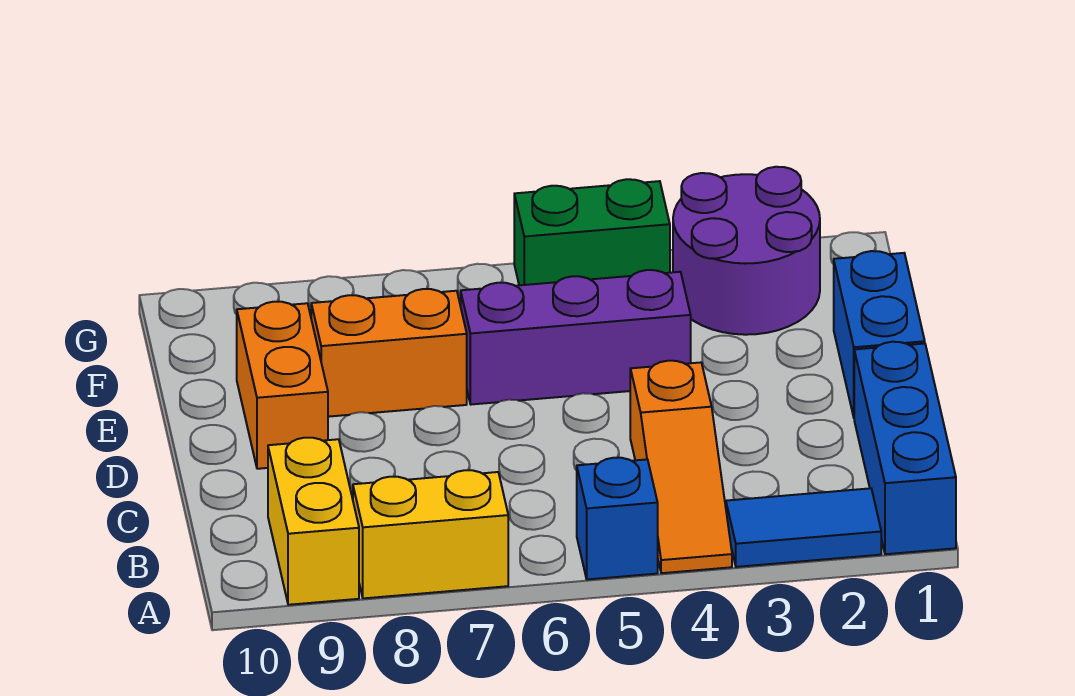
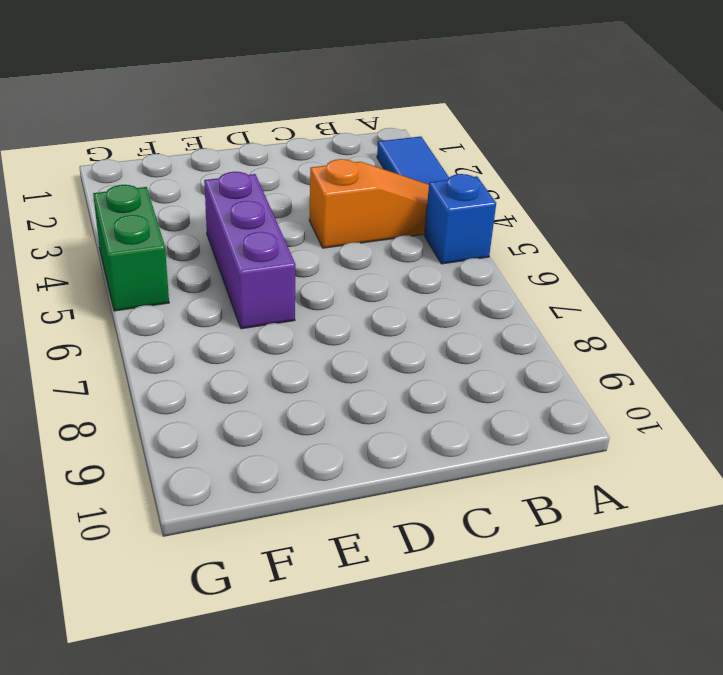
none -> blue 1x3 brick [854,342,956,554]
none -> yellow 1x2 brick [353,470,508,598]
none -> yellow 1x2 brick [268,438,359,605]

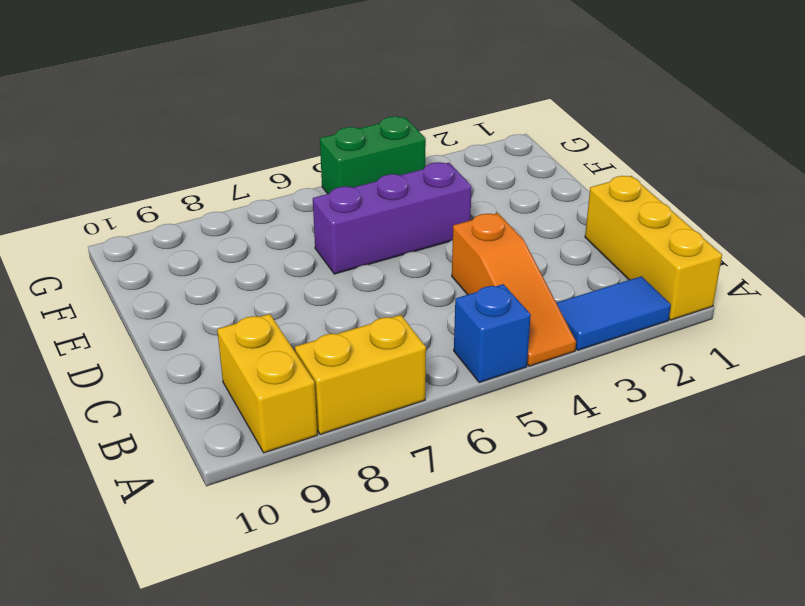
yellow 1x3 brick [585,176,722,320] -> blue 1x3 brick [854,342,956,554]
none -> blue 1x2 brick [834,251,925,417]
none -> orange 1x2 brick [237,302,328,469]
none -> orange 1x2 brick [311,289,467,417]

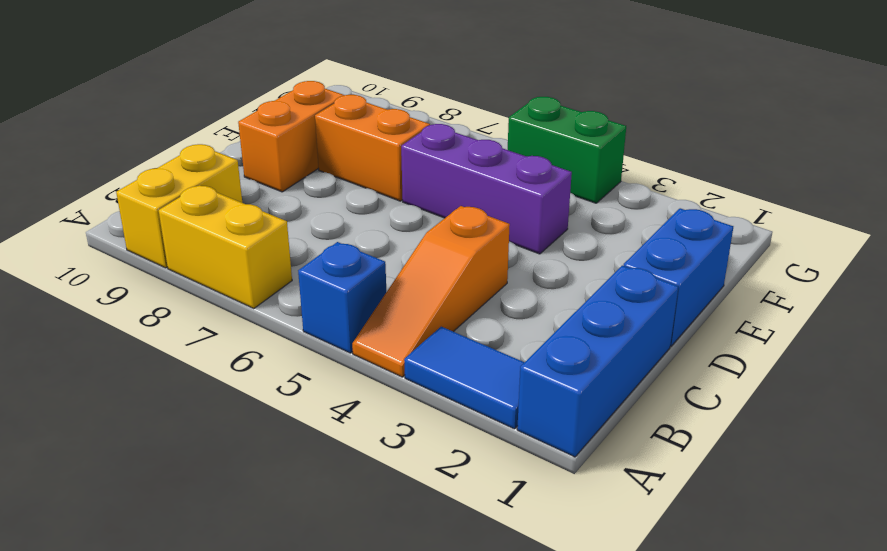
none -> purple 2x2 round brick [673,167,820,335]

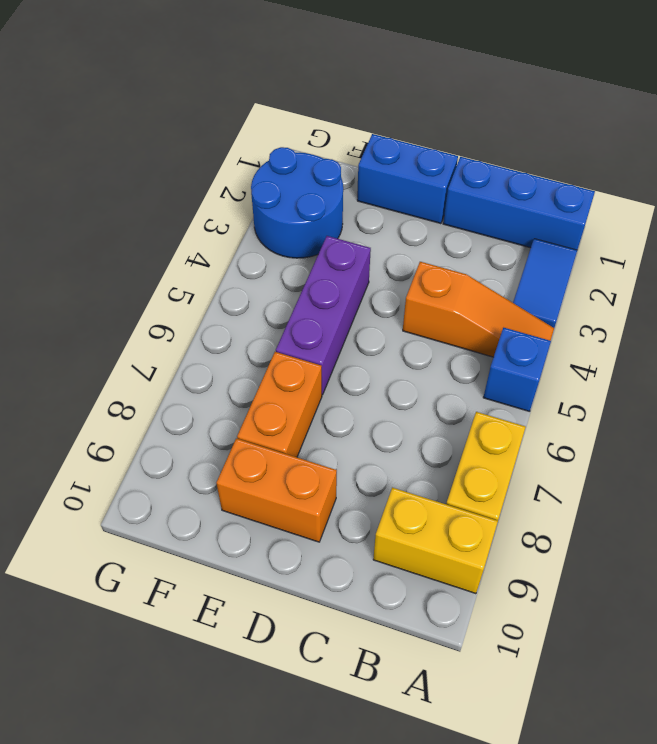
blue 2x2 round brick [251,147,343,258] -> purple 2x2 round brick [673,167,820,335]
none -> green 1x2 brick [514,179,670,285]

